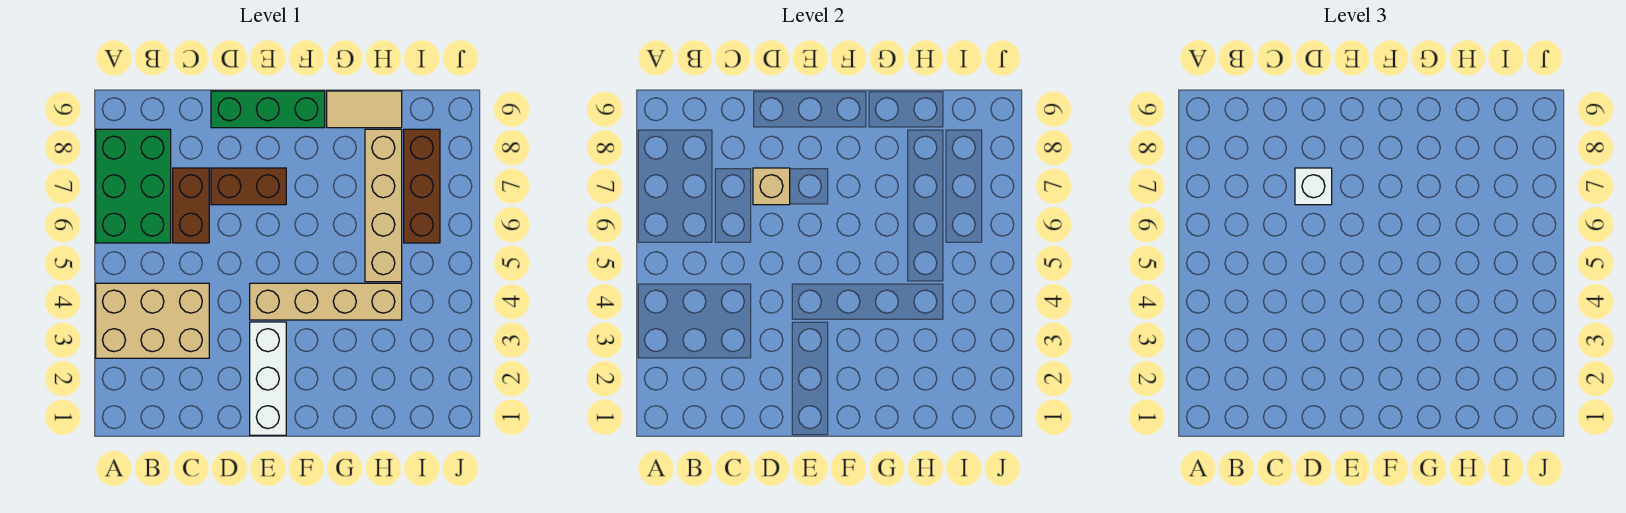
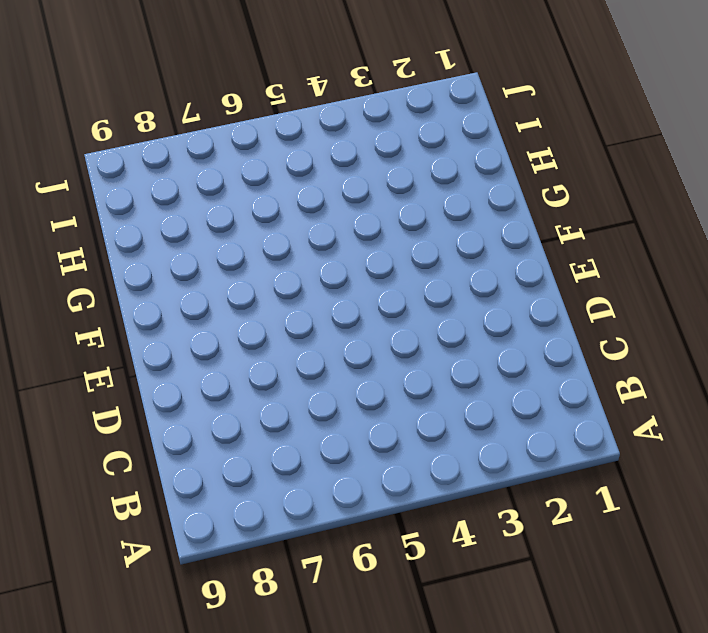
none -> tan 2x3 brick [96,283,209,358]
none -> green 2x3 brick [96,129,171,243]
none -> brown 1x2 brick [173,168,209,243]

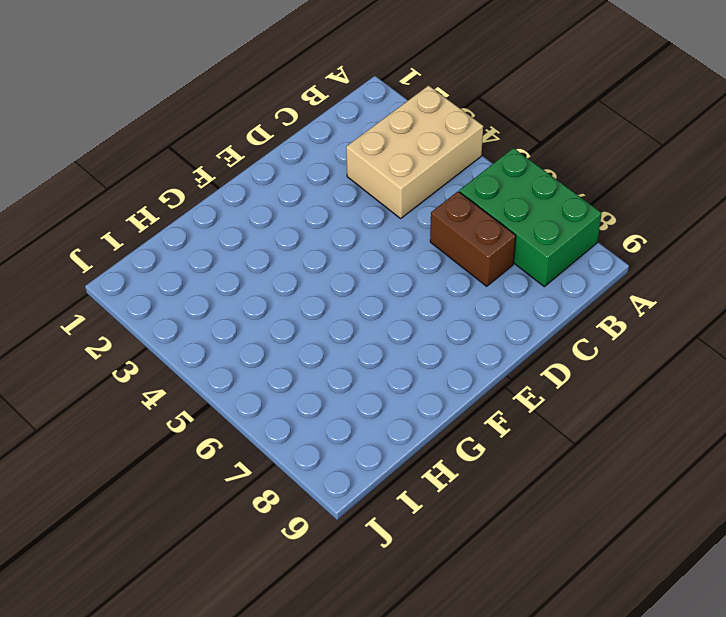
none -> brown 1x2 brick [211,168,286,205]
none -> green 1x3 brick [211,91,325,128]
none -> white 1x3 brick [250,322,286,435]

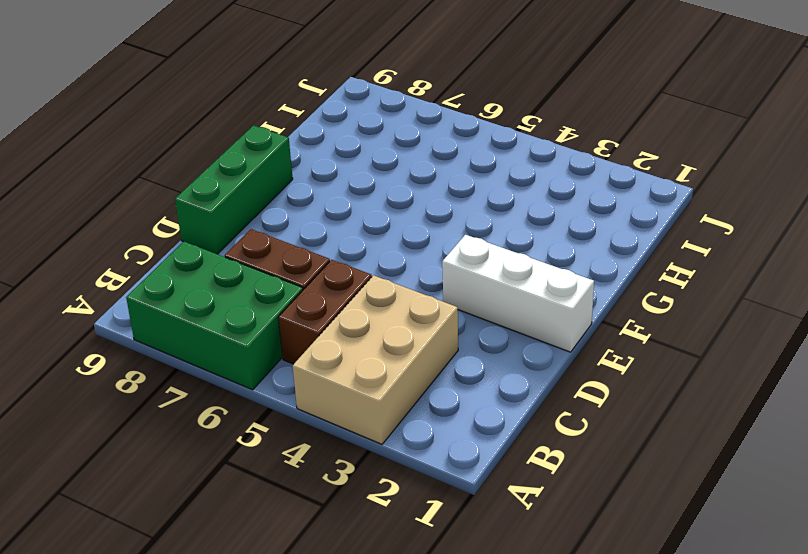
brown 1x2 brick [278,260,372,364] -> brown 1x2 brick moved to [211,168,286,205]
none -> tan 1x4 brick [250,283,402,320]
none -> tan 1x2 tile [327,91,402,128]
none -> tan 1x4 brick [365,129,402,282]

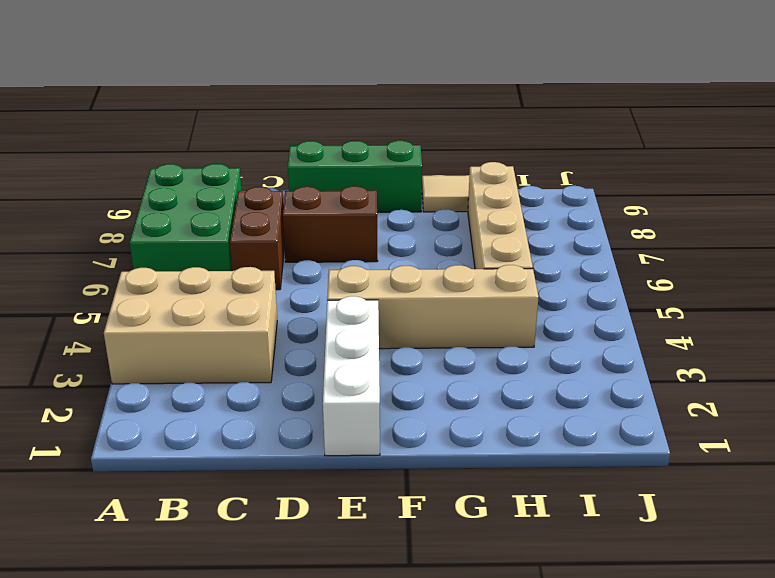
none -> brown 1x3 brick [404,129,440,243]
none -> tan 1x1 brick [753,168,790,205]
none -> white 1x1 brick [1295,168,1332,205]

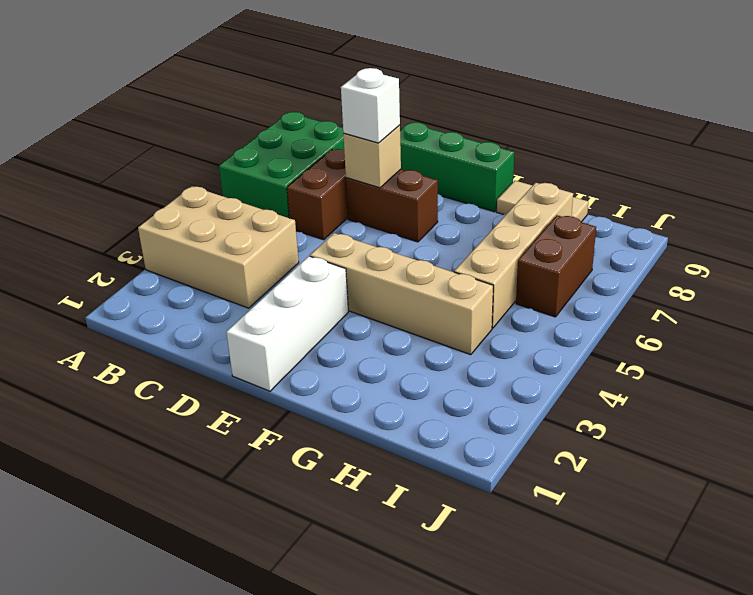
brown 1x2 brick [516,215,596,317] -> brown 1x3 brick [404,129,440,243]

